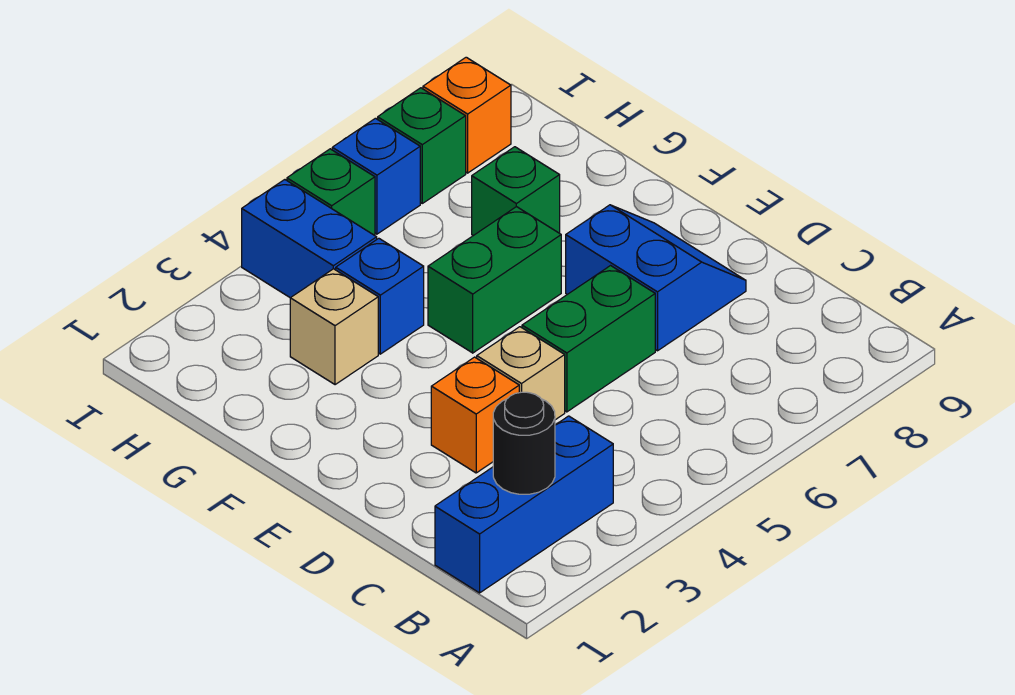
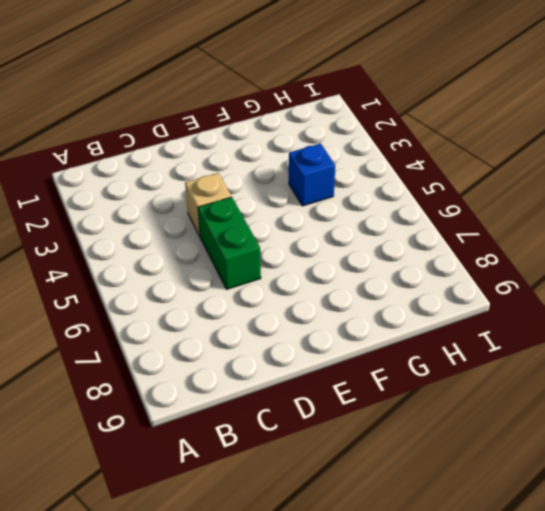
none -> blue 1x3 brick [435,416,613,593]
none -> orange 1x1 brick [431,357,519,473]
none -> blue 2x2 slope [566,205,746,351]

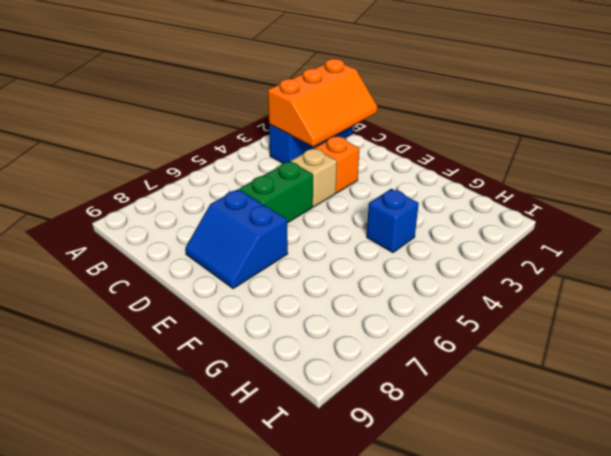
orange 2x3 slope [268,59,378,147] -> black 1x1 round brick [493,392,555,494]
none -> green 1x2 brick [428,207,561,353]
none -> tan 1x1 brick [290,269,378,385]
none -> green 1x1 brick [472,147,560,236]

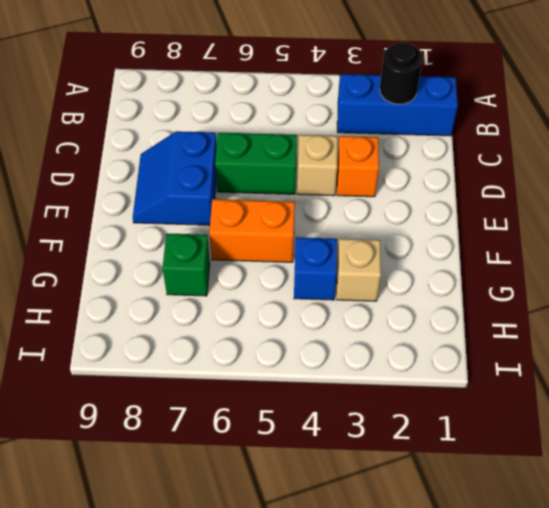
orange 1x2 brick [209,199,295,262] -> green 1x2 brick [428,207,561,353]
none -> blue 1x2 brick [242,180,377,298]
none -> green 1x1 brick [287,149,375,235]
none -> blue 1x1 brick [332,118,420,234]

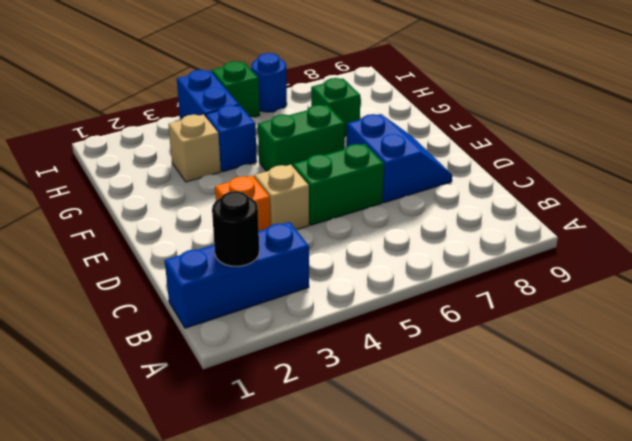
blue 1x1 round brick [251,53,287,112] -> blue 1x1 brick [332,118,420,234]
none -> green 1x1 brick [378,88,466,203]
none -> orange 1x1 brick [423,57,511,173]

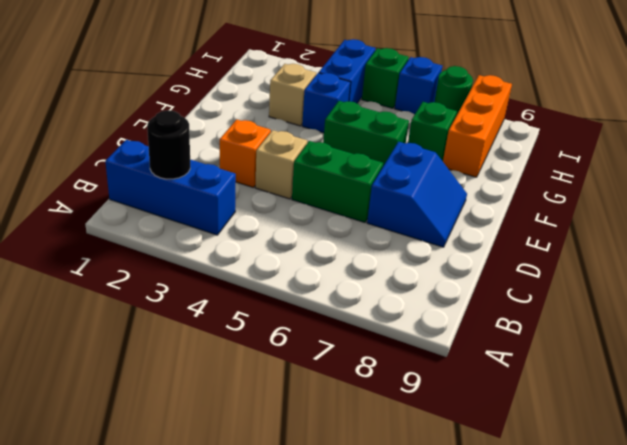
orange 1x3 brick [443,75,512,177] -> orange 1x1 brick [423,57,511,173]
green 1x1 round brick [434,66,473,116] -> green 1x1 brick [378,88,466,203]

